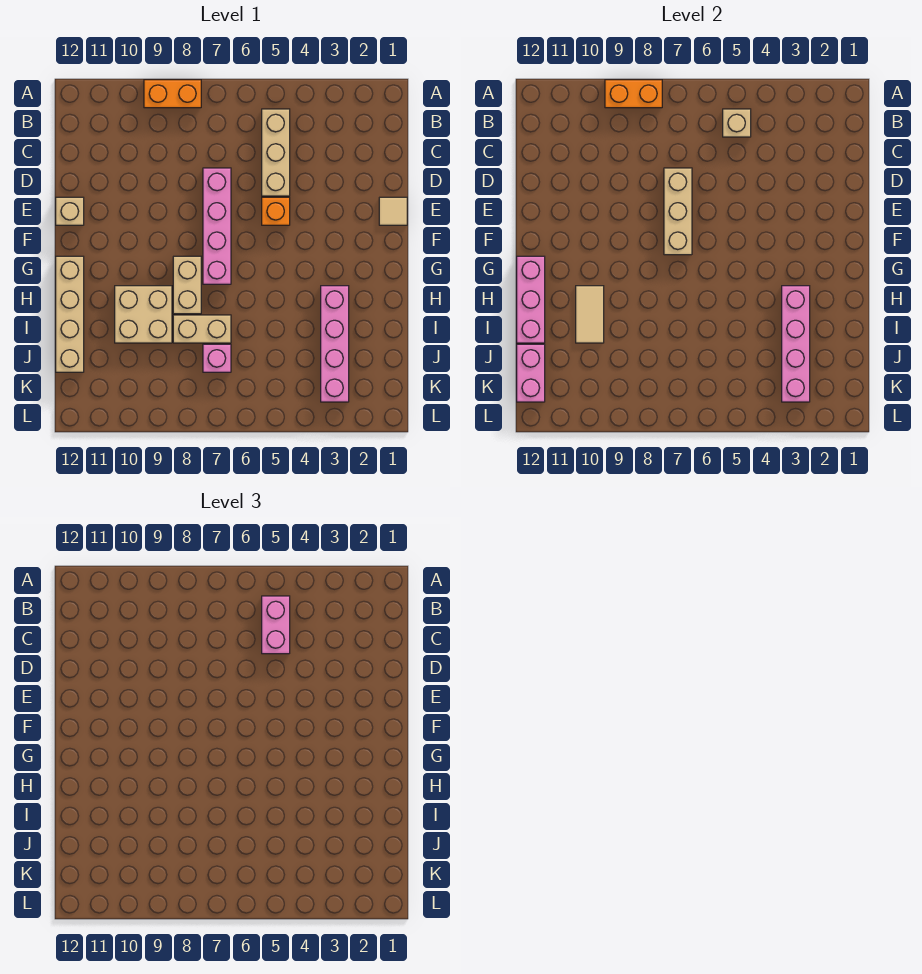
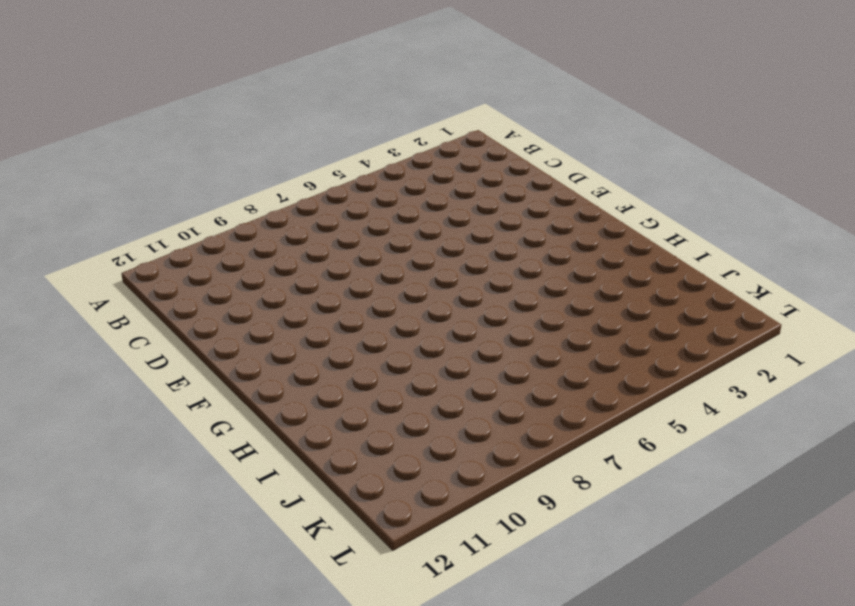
none -> orange 1x2 brick [144,80,201,108]
none -> tan 1x3 brick [262,109,290,196]
none -> pink 1x4 brick [203,168,231,284]

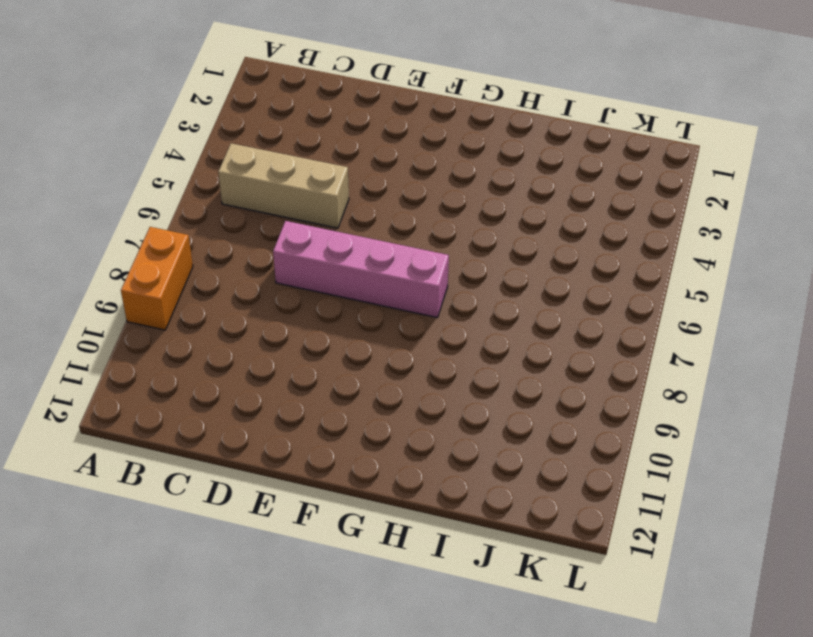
none -> tan 1x1 tile [379,197,407,225]
none -> orange 1x1 brick [262,197,290,225]
none -> tan 1x1 brick [56,197,84,225]

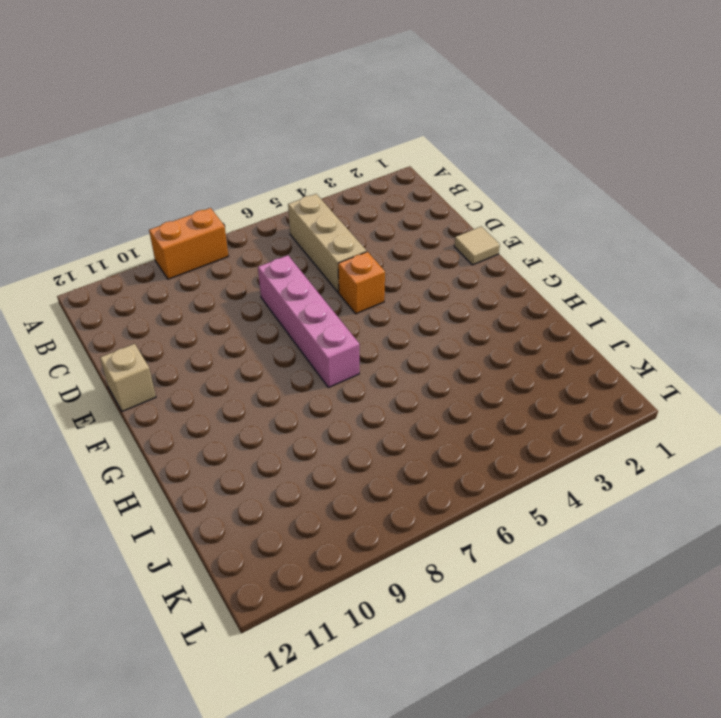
none -> tan 1x2 brick [173,256,201,314]
none -> tan 1x4 brick [56,256,84,372]
none -> pink 1x4 brick [321,286,349,402]

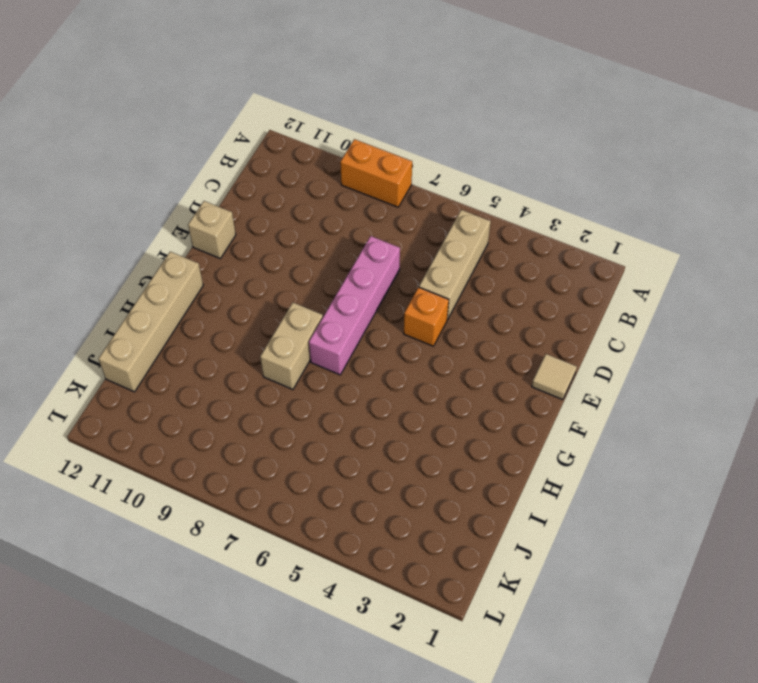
none -> pink 1x4 brick [321,286,349,402]
none -> tan 2x2 brick [115,286,172,343]
none -> tan 1x2 brick [173,315,231,343]

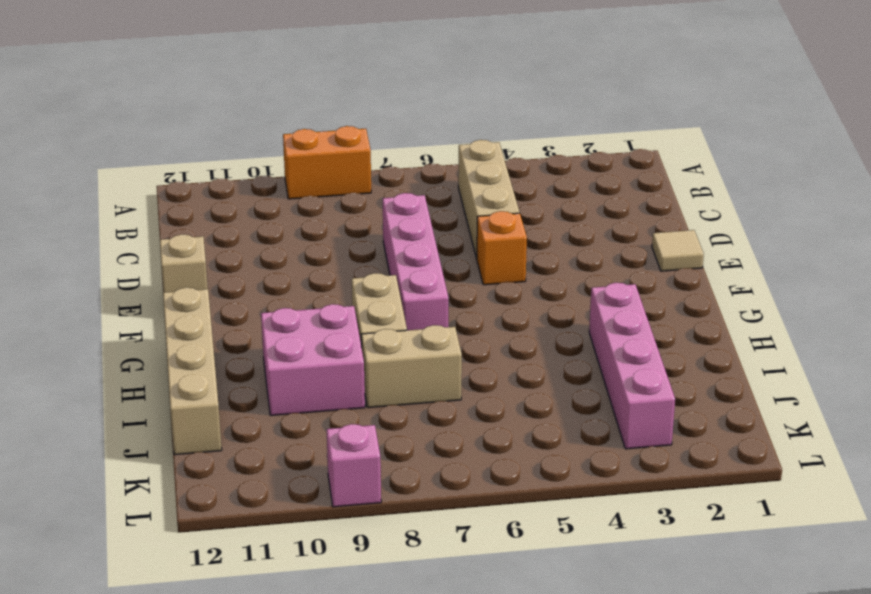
pink 2x2 brick [261,304,365,416] -> tan 2x2 brick [115,286,172,343]
pink 1x1 brick [327,424,381,507] -> pink 1x1 brick moved to [203,344,231,372]
none -> orange 1x2 brick [605,80,662,108]
none -> tan 1x1 brick [723,109,751,137]
none -> tan 1x3 brick [664,168,692,255]

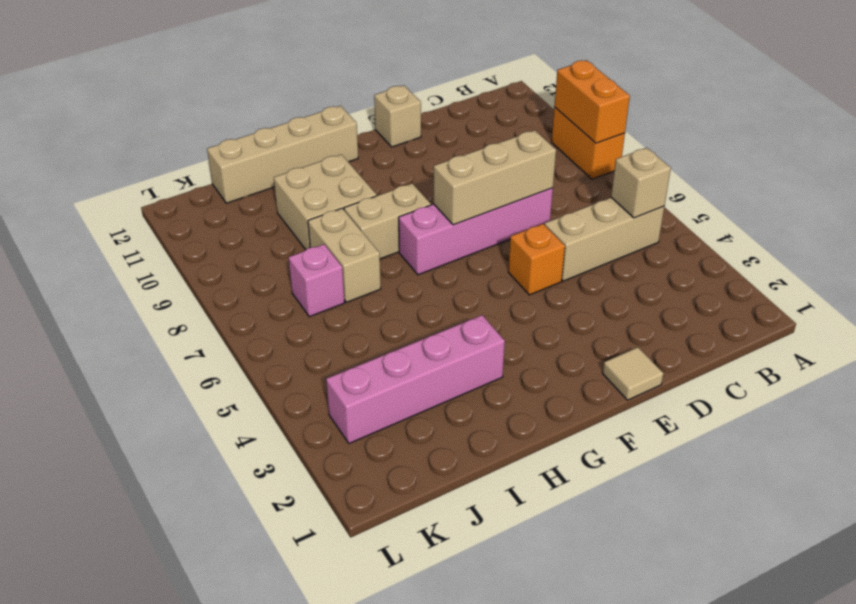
none -> pink 1x3 brick [517,256,545,343]
none -> pink 1x4 brick [782,286,810,402]
none -> tan 1x2 tile [576,286,604,343]

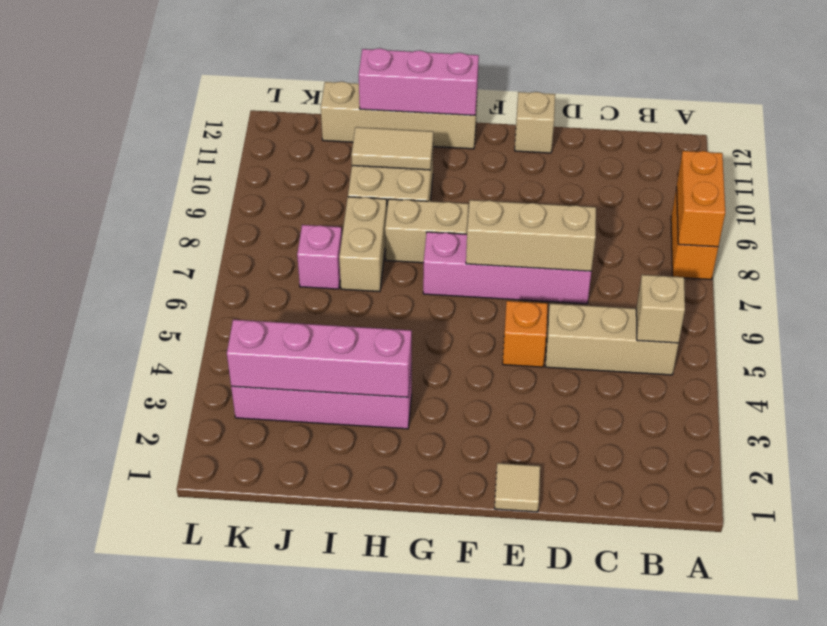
none -> pink 1x2 brick [517,344,545,402]
none -> pink 1x2 brick [262,596,290,654]

